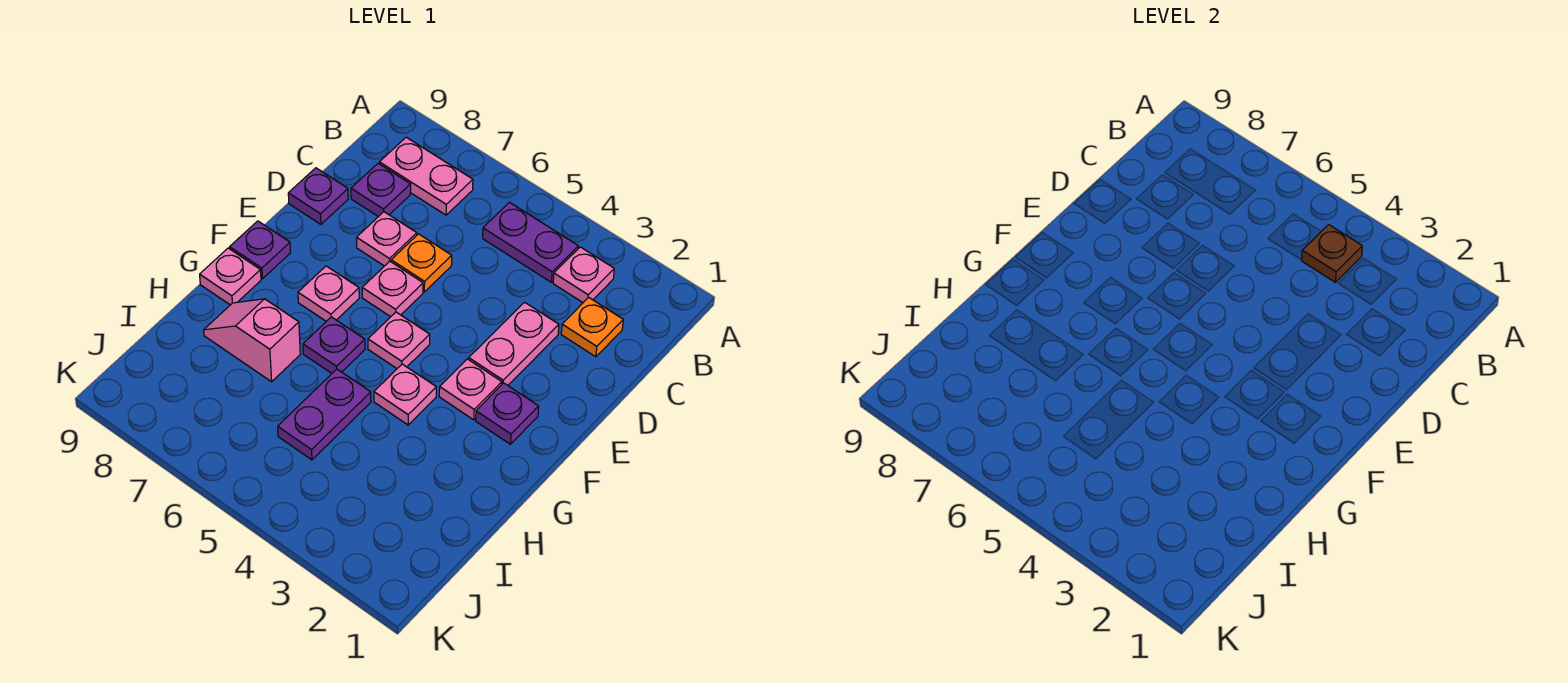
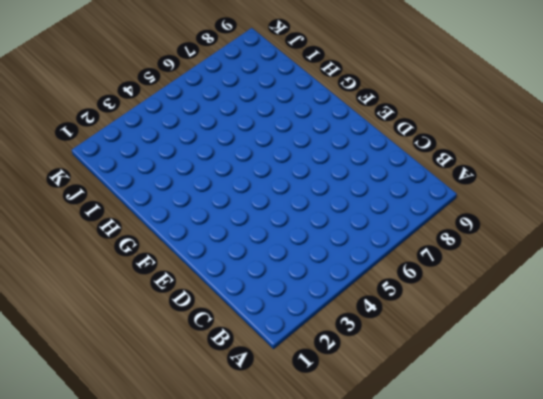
none -> pink 1x1 plate [553,247,614,302]
none -> purple 1x2 plate [483,202,578,282]
none -> pink 1x2 plate [379,137,473,215]

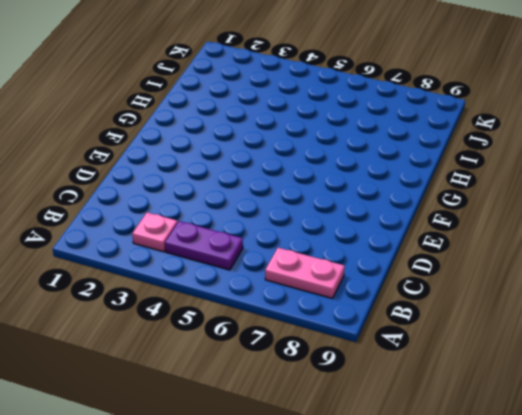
none -> orange 1x1 plate [561,297,623,357]
none -> purple 1x1 plate [351,163,411,217]
none -> pink 1x2 plate [469,302,559,385]

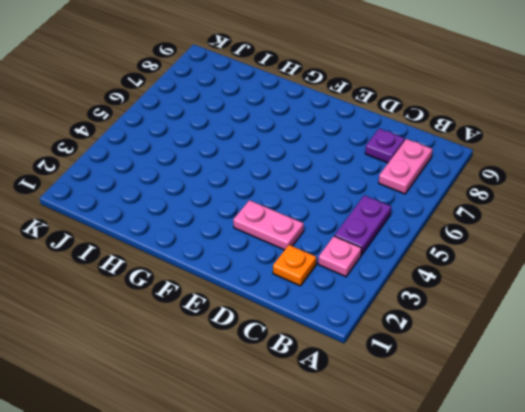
none -> orange 1x1 plate [391,234,452,292]
none -> pink 1x1 plate [357,212,417,266]
none -> purple 1x1 plate [288,168,348,224]

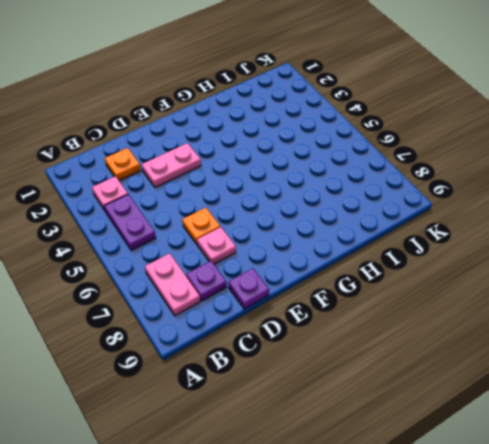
none -> pink 1x1 plate [362,261,423,317]
none -> purple 1x1 plate [476,383,539,444]
none -> pink 1x1 plate [439,359,502,420]

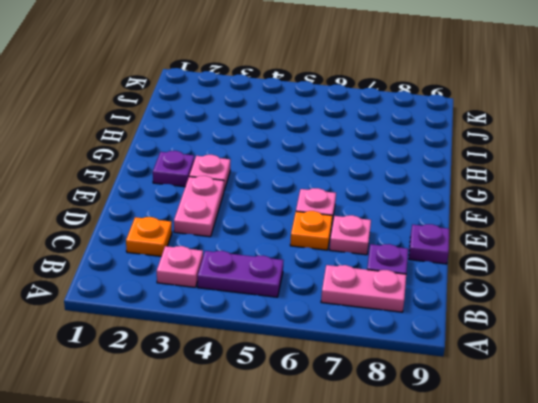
none -> pink 1x1 plate [368,312,430,368]
none -> pink 1x1 plate [298,266,359,321]
none -> purple 1x1 plate [230,221,291,279]

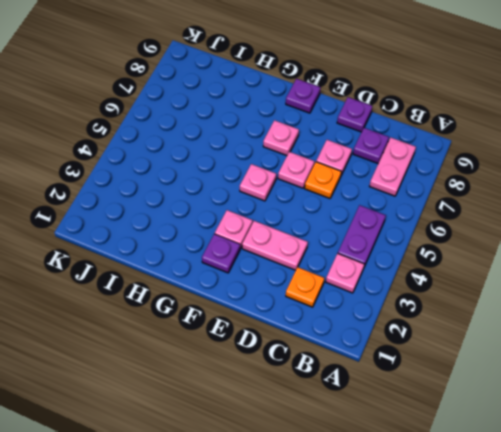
none -> pink 1x1 plate [374,364,436,425]
none -> purple 1x1 plate [303,317,365,373]
none -> pink 1x1 plate [200,248,261,305]

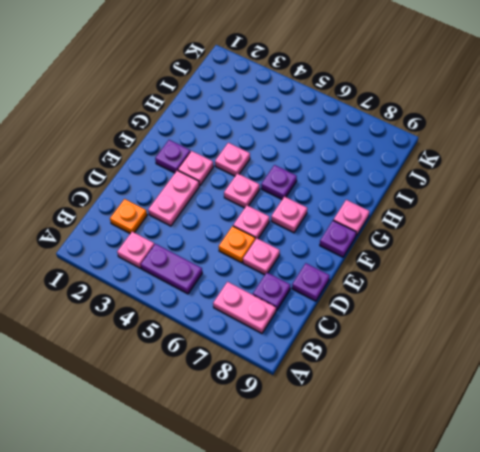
none -> purple 1x2 plate [278,369,371,460]
none -> pink 1x2 slope [204,299,300,382]
none -> brown 1x1 plate [1302,225,1362,282]

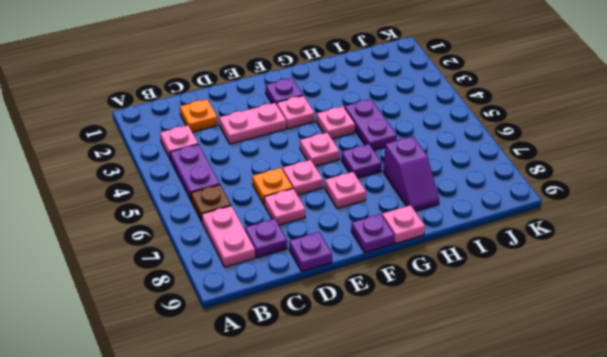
brown 1x1 plate [191,185,231,221] -> brown 1x1 plate moved to [1302,225,1362,282]
purple 1x2 plate [345,99,397,150] -> purple 1x2 plate turned to [278,369,371,460]
purple 1x2 slope [383,136,439,211] -> pink 1x2 slope [204,299,300,382]

